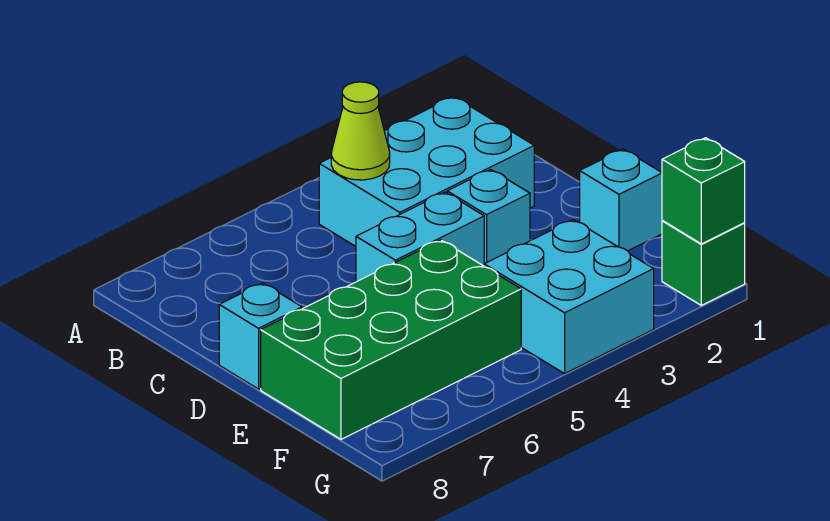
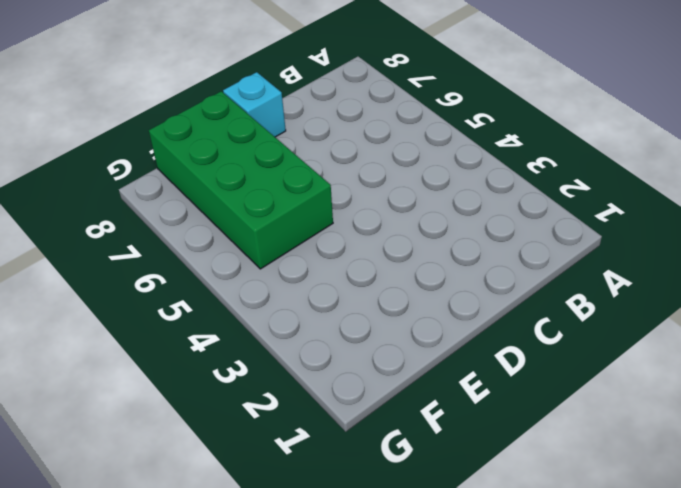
none -> cyan 2x3 brick [319,96,534,246]
none -> cyan 1x1 brick [447,169,530,264]

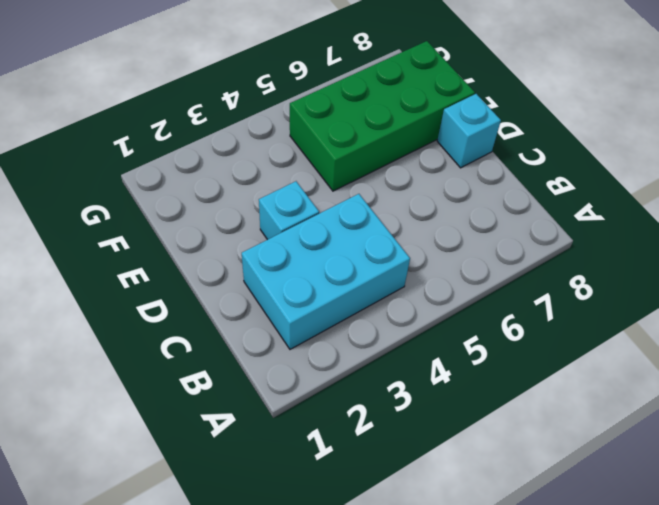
none -> cyan 1x2 brick [356,192,484,282]
none -> cyan 1x1 brick [580,149,662,251]

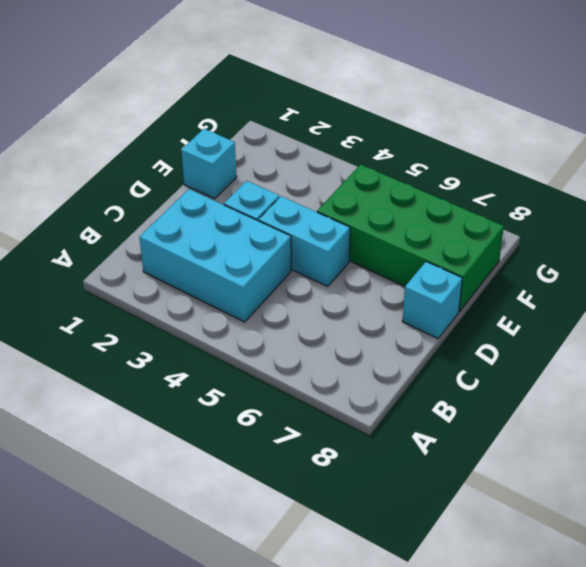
none -> cyan 2x2 brick [484,220,654,374]
none -> green 1x1 brick [662,221,745,305]

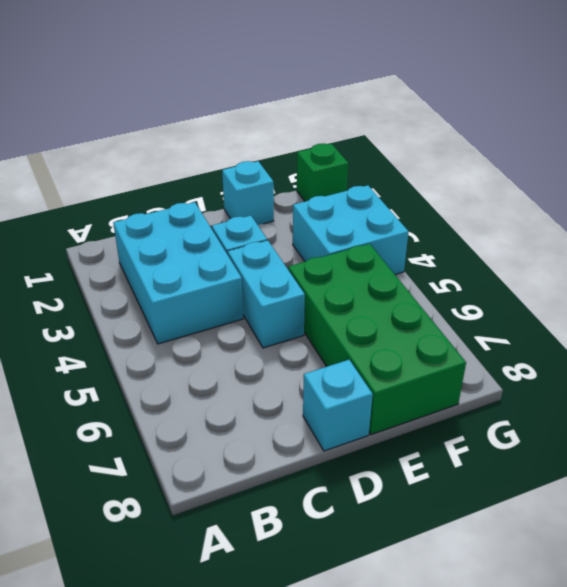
none -> lime 1x1 cone [331,82,390,180]
none -> green 1x1 brick [662,138,745,244]

